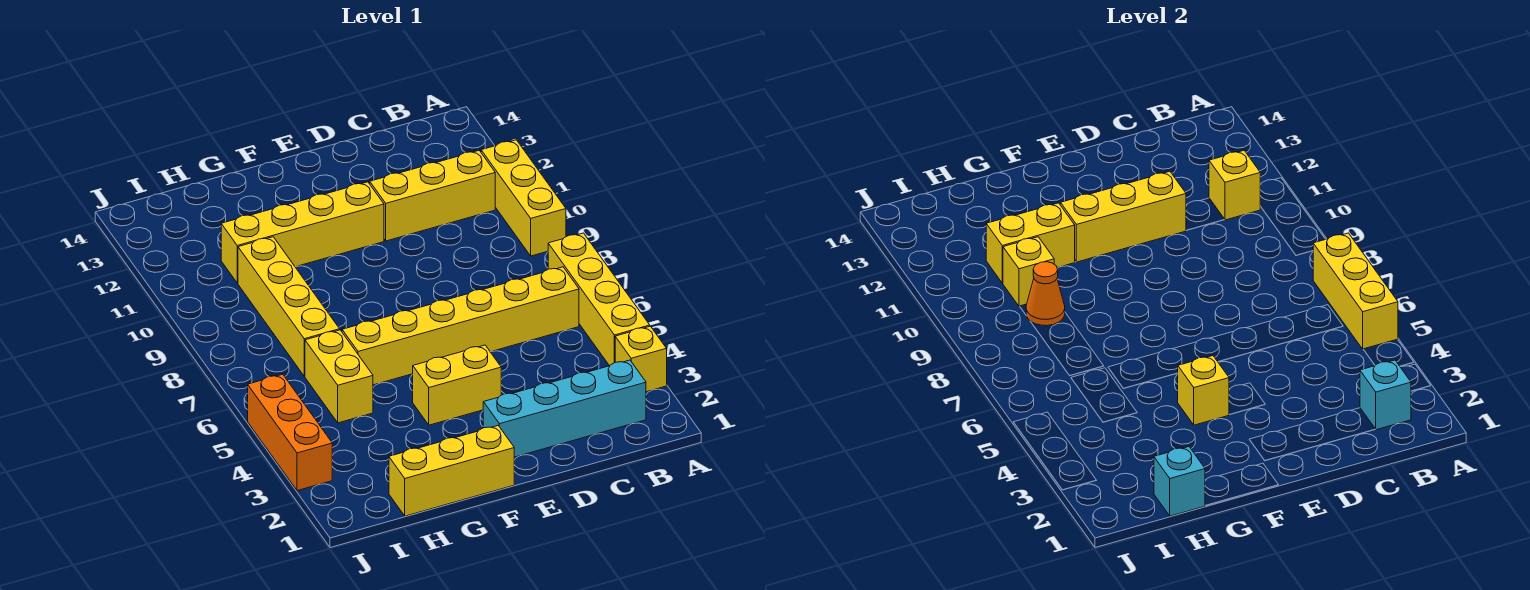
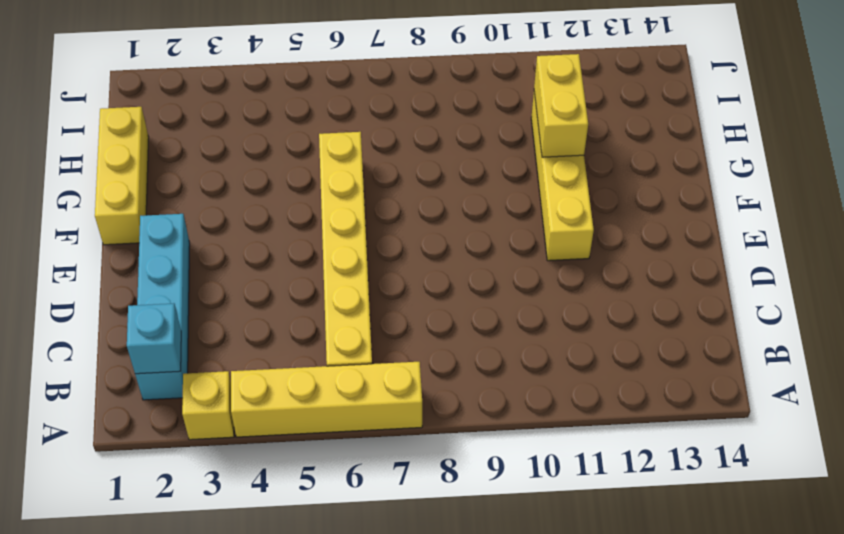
none -> yellow 1x3 brick [481,140,566,256]
none -> yellow 1x3 brick [370,151,495,241]
none -> yellow 1x2 brick [413,345,501,425]

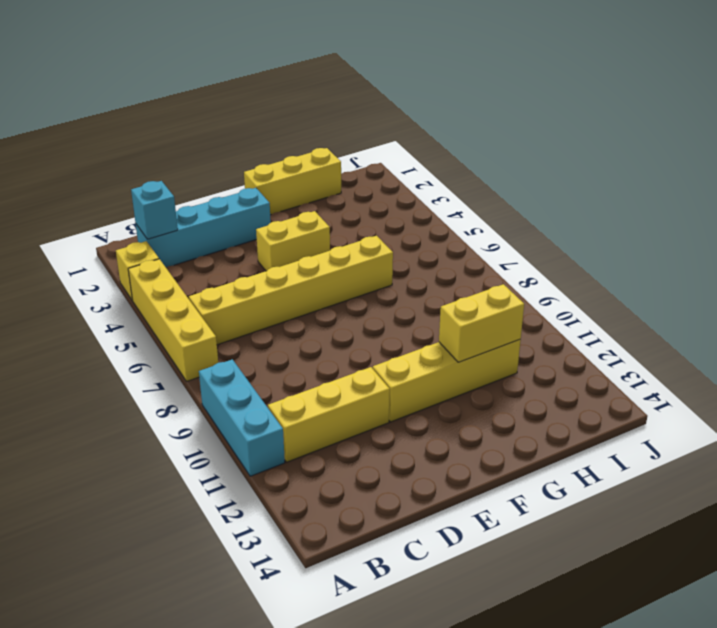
cyan 1x3 brick [199,359,285,476] -> yellow 1x3 brick [481,140,566,256]
none -> yellow 1x2 brick [305,330,373,423]
none -> yellow 1x4 brick [238,237,340,376]
none -> orange 1x3 brick [248,374,332,491]

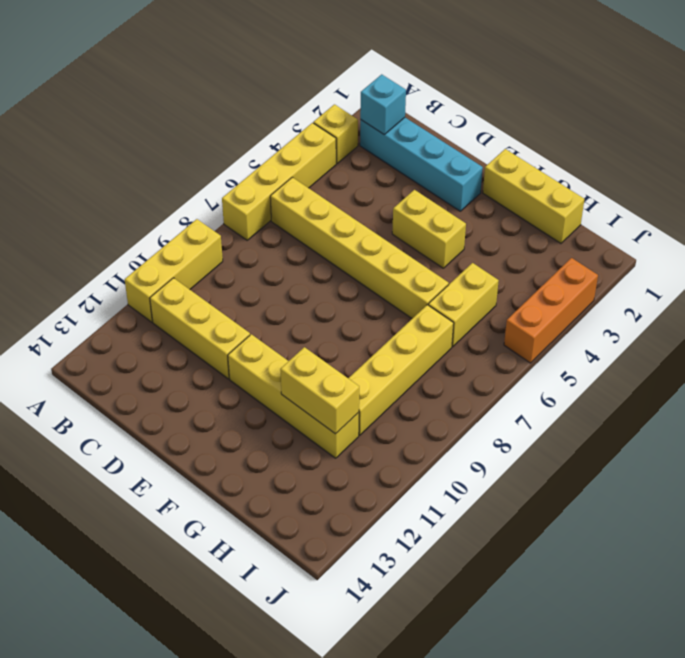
none -> yellow 1x3 brick [1313,233,1398,349]
none -> yellow 1x1 brick [1209,151,1260,220]
none -> yellow 1x3 brick [1061,171,1186,262]

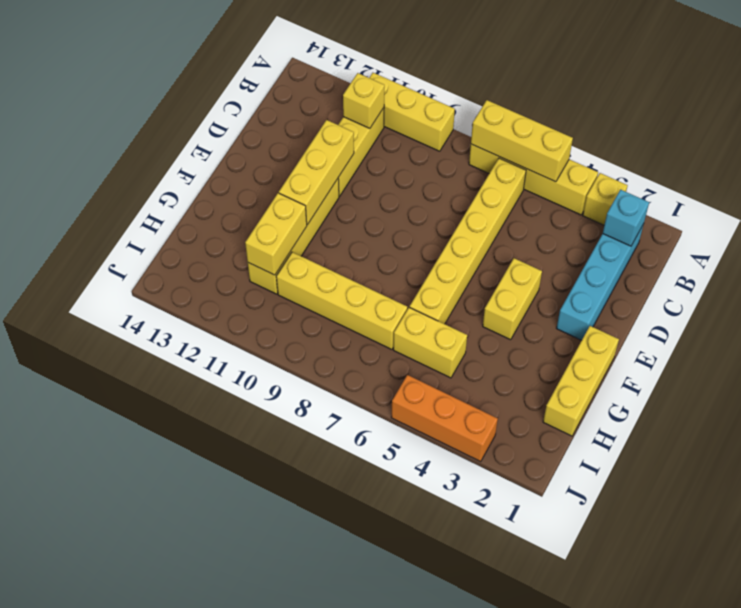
none -> yellow 1x1 brick [1178,356,1229,425]
none -> cyan 1x1 brick [1154,447,1205,516]
none -> orange 1x1 cone [1026,262,1065,326]

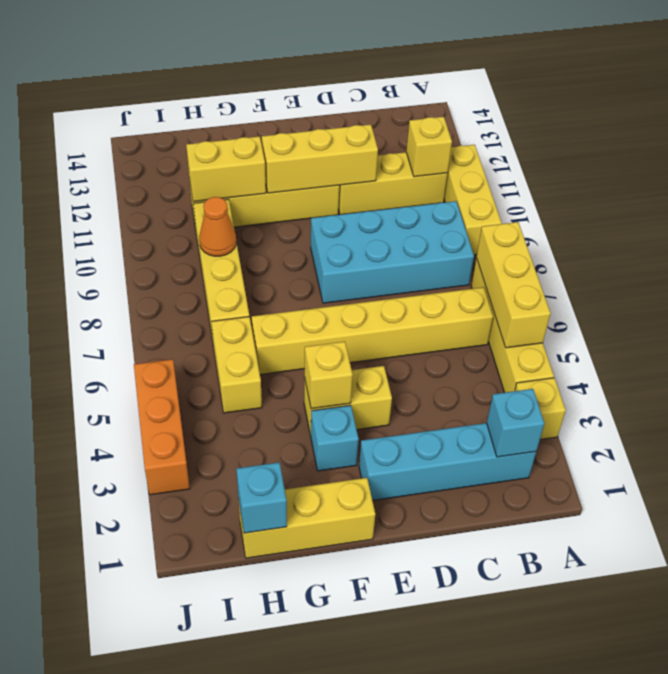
cyan 2x4 brick [311,201,474,303] -> none
cyan 1x1 brick [311,405,359,471] -> none
none -> yellow 1x1 brick [1003,237,1054,306]

